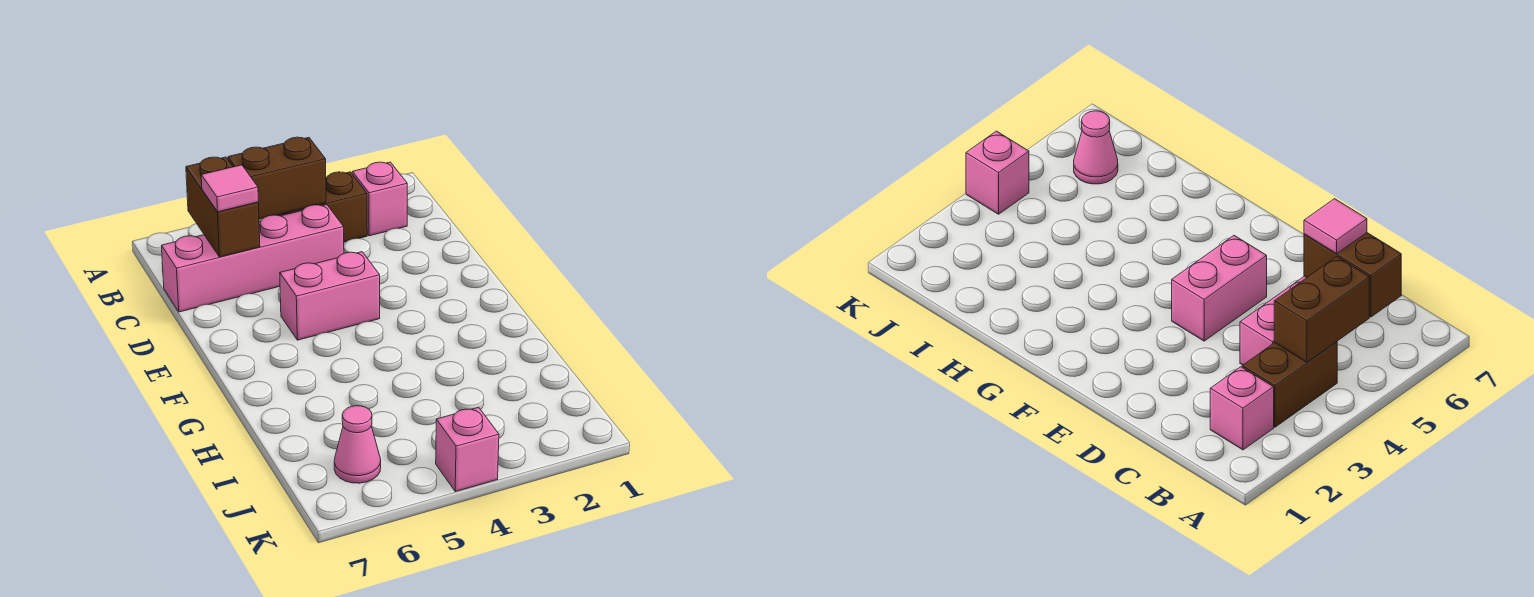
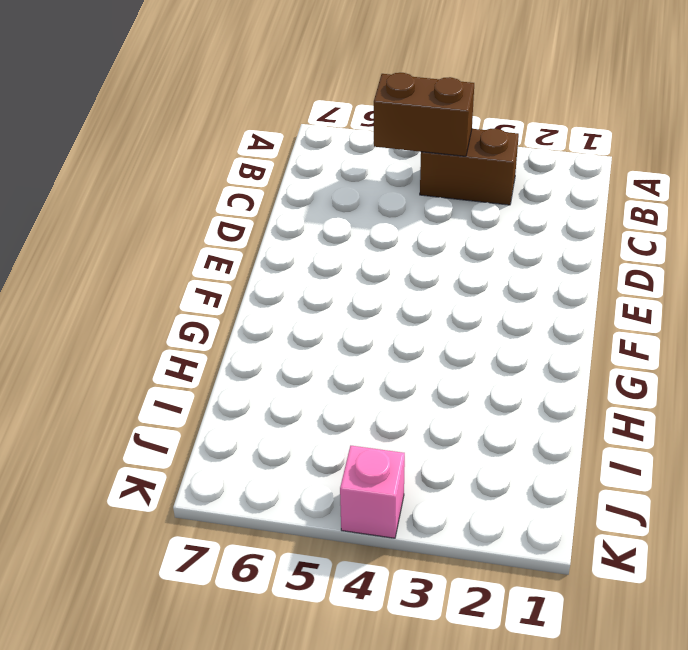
none -> pink 1x1 brick [352,162,407,236]
none -> pink 1x4 brick [162,205,344,312]

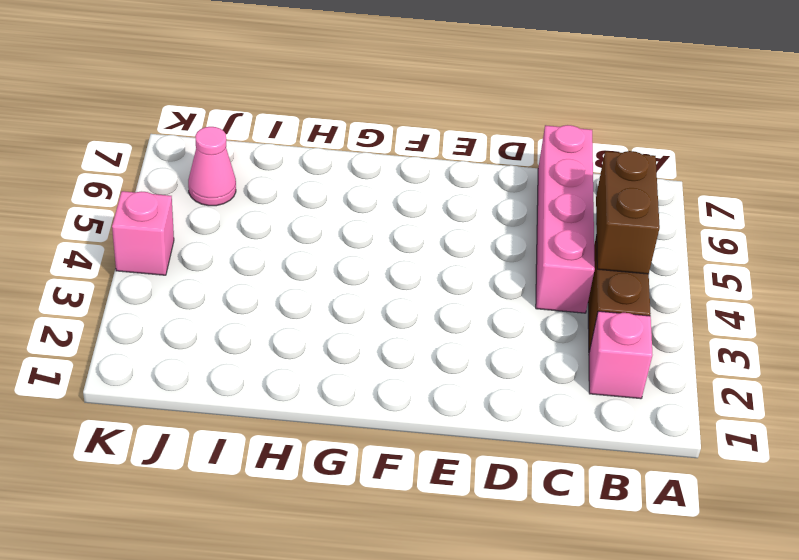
none -> pink 1x2 brick [280,252,380,340]
none -> brown 1x2 brick [186,157,260,257]

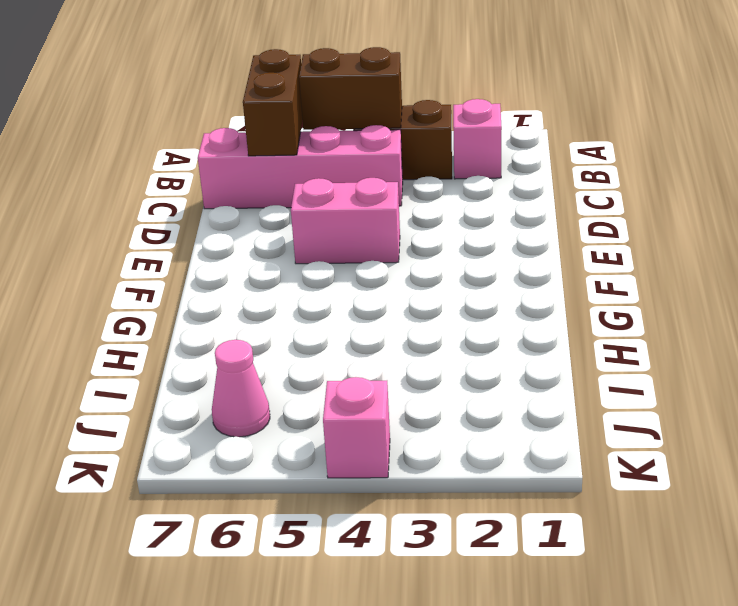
none -> pink 1x1 tile [201,165,258,212]

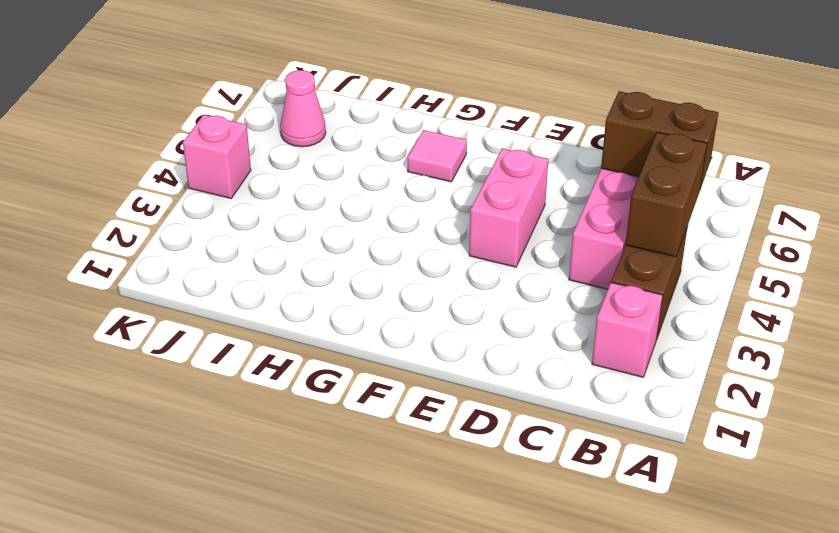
pink 1x1 tile [408,130,467,182] -> pink 1x1 tile moved to [201,165,258,212]

